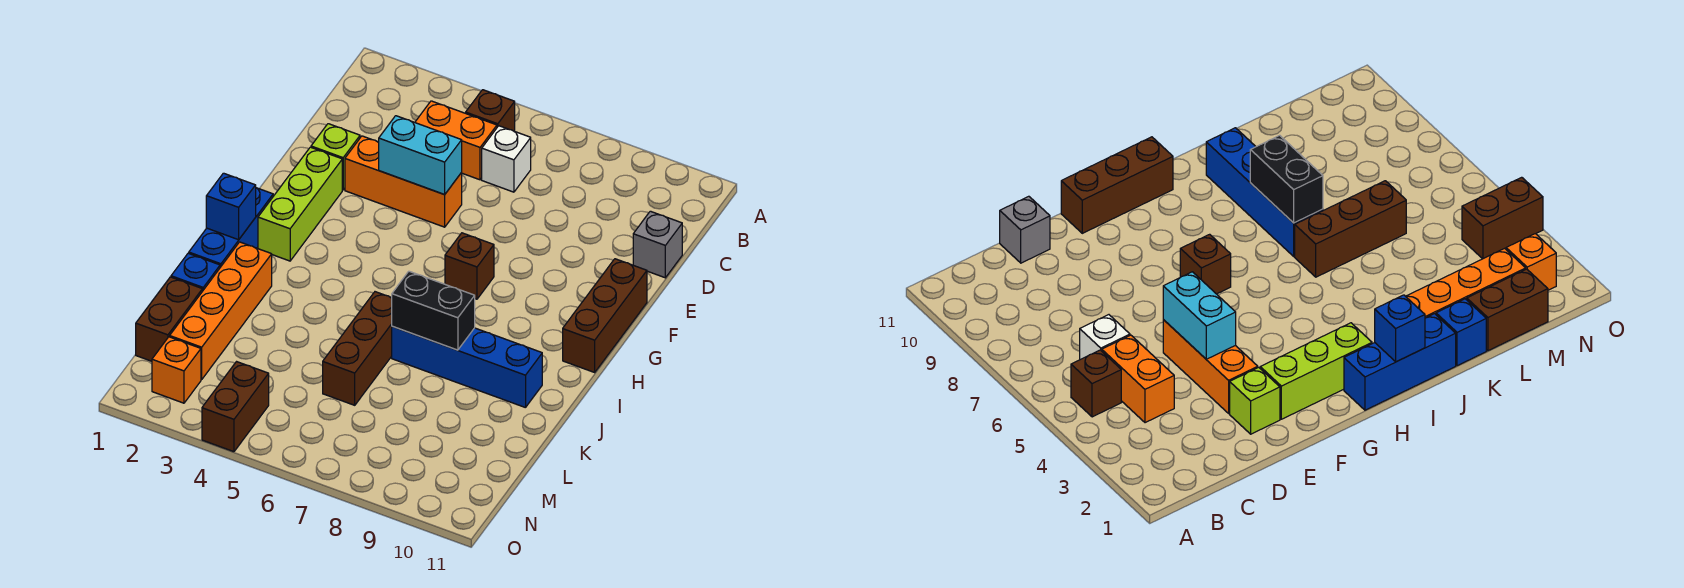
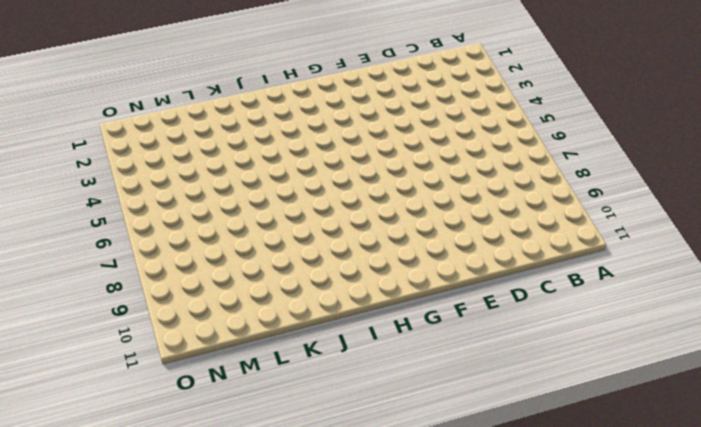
none -> brown 1x1 brick [466,90,515,131]
none -> orange 1x2 brick [415,101,497,180]
none -> white 1x1 brick [482,126,531,192]

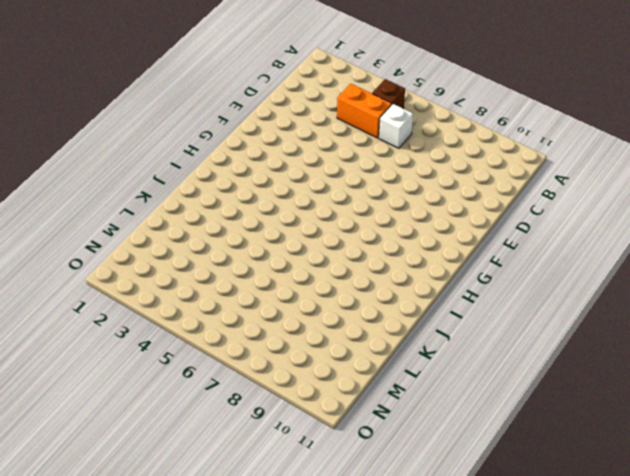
none -> grey 1x1 brick [633,211,682,278]
none -> lime 1x1 brick [311,124,360,190]
none -> orange 1x3 brick [345,136,462,227]

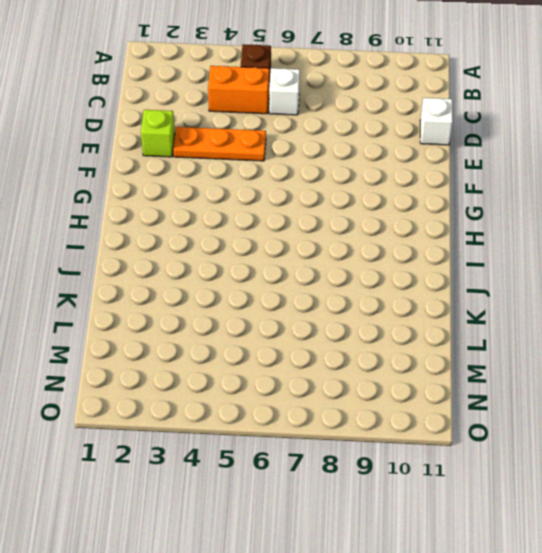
white 1x1 brick [420,98,453,145] -> grey 1x1 brick [633,211,682,278]
orange 1x3 plate [173,127,266,161] -> orange 1x3 brick [345,136,462,227]
none -> lime 1x3 brick [258,147,342,261]
none -> brown 1x3 brick [563,259,647,372]
none -> brown 1x1 brick [445,233,494,299]

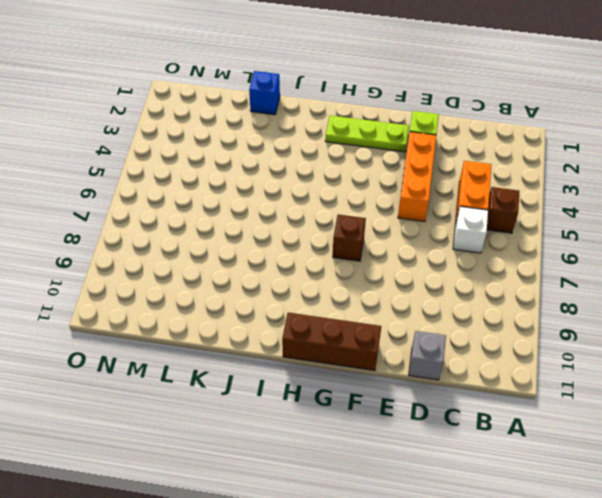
lime 1x3 plate [325,116,409,152] -> lime 1x3 brick [258,147,342,261]
none -> blue 1x3 brick [189,188,273,267]
none -> orange 1x4 brick [170,242,272,379]
none -> brown 1x3 brick [323,292,392,405]

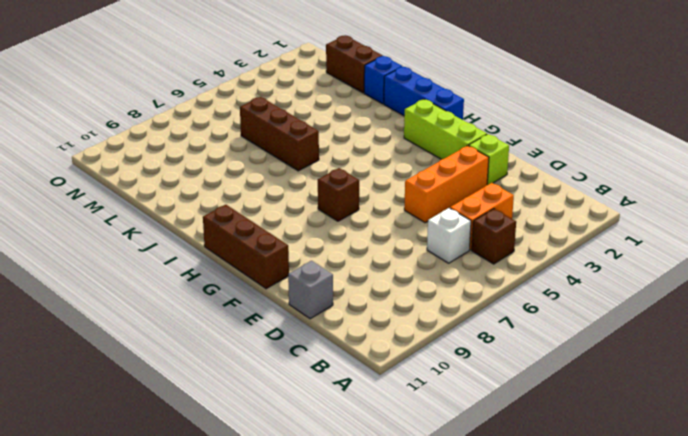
none -> orange 1x4 brick [170,242,272,379]
none -> blue 1x4 brick [392,326,542,408]
none -> orange 1x1 brick [152,337,201,403]

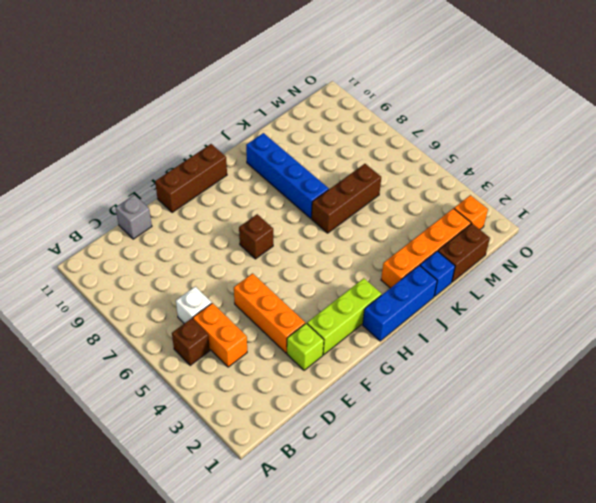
none -> brown 1x2 brick [202,362,269,452]
none -> cyan 1x2 brick [379,116,462,195]
none -> blue 1x1 brick [206,173,256,240]

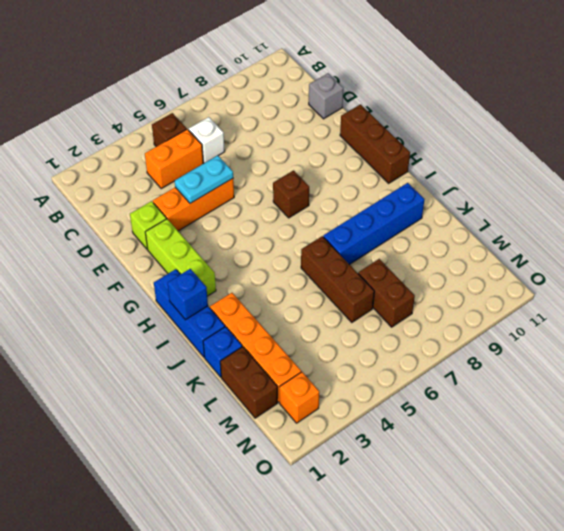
cyan 1x2 plate [175,156,233,203] -> cyan 1x2 brick [379,116,462,195]
brown 1x2 brick [358,259,415,327] -> brown 1x2 brick moved to [202,362,269,452]
none -> black 1x2 brick [392,271,475,350]

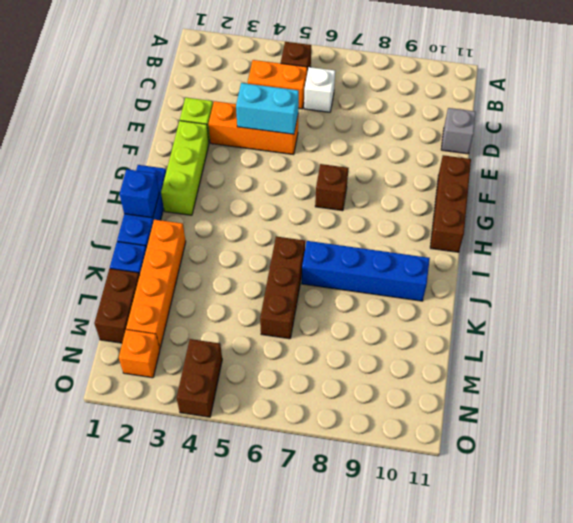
none -> black 1x2 brick [392,271,475,350]

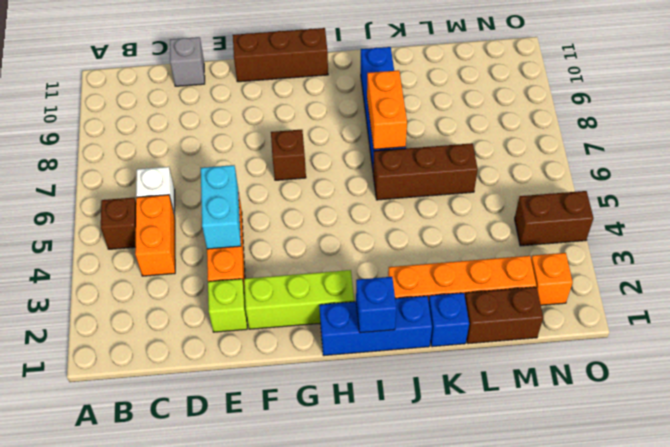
orange 1x2 brick [367,70,407,149] -> black 1x2 brick [392,271,475,350]

